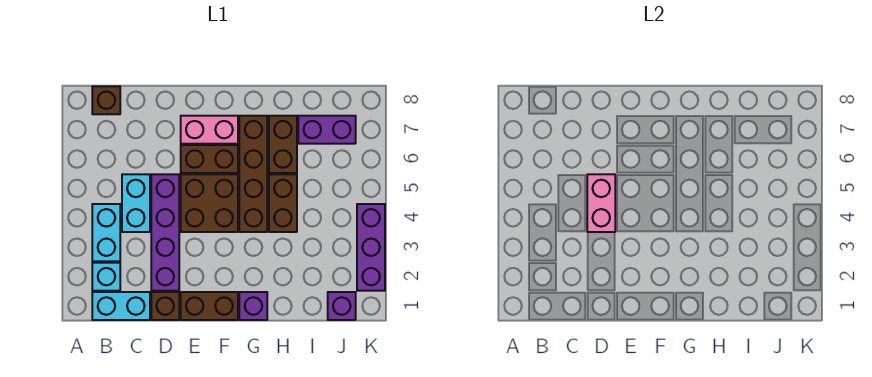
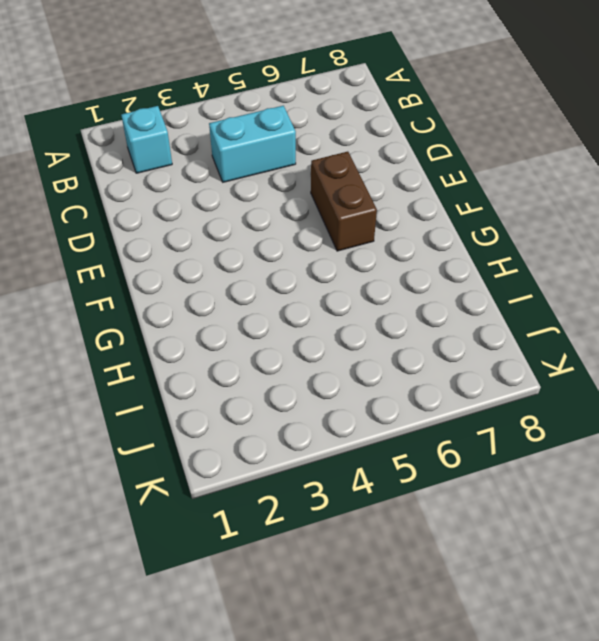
none -> cyan 1x2 brick [92,292,150,320]
none -> cyan 1x2 brick [92,204,120,261]
none -> brown 1x1 brick [92,86,120,114]

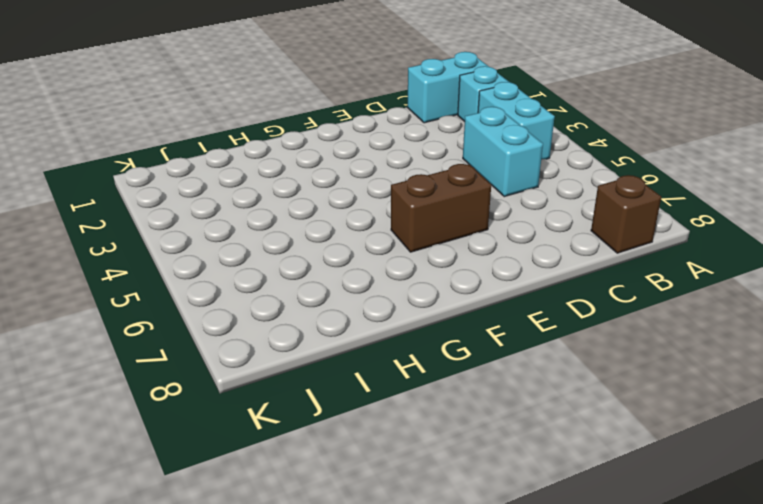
none -> brown 1x1 brick [151,292,179,320]
none -> purple 1x4 brick [151,174,179,291]
none -> brown 1x2 brick [181,292,238,320]

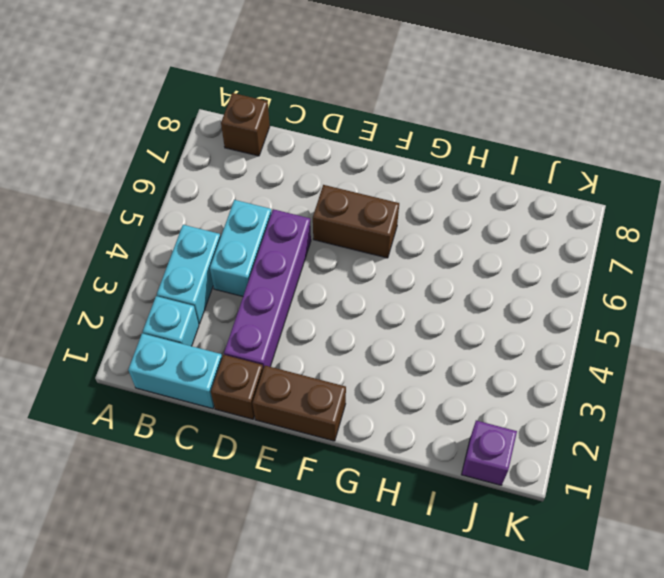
none -> brown 2x2 brick [181,174,238,232]
none -> pink 1x2 brick [181,116,238,144]
none -> purple 1x1 brick [239,292,267,320]

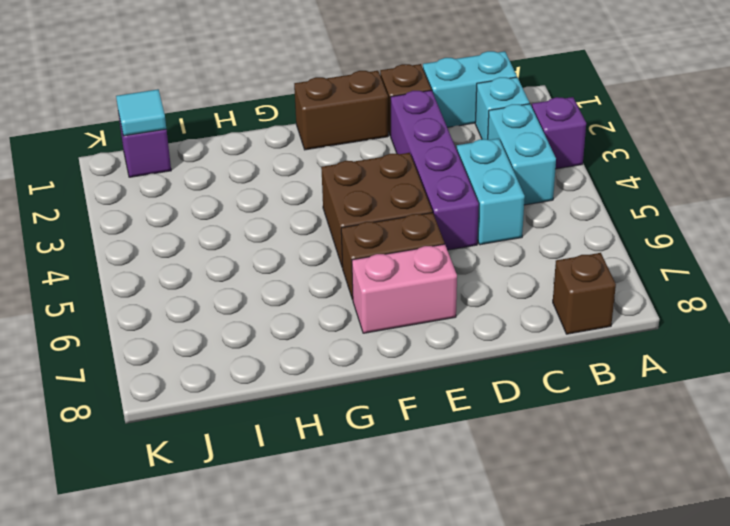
purple 1x1 brick [532,97,586,169] -> purple 1x1 brick moved to [239,292,267,320]
cyan 1x1 tile [116,89,166,136] -> none
none -> brown 1x4 brick [239,116,267,232]
none -> brown 1x2 brick [269,174,297,232]
none -> brown 1x2 brick [269,116,297,173]

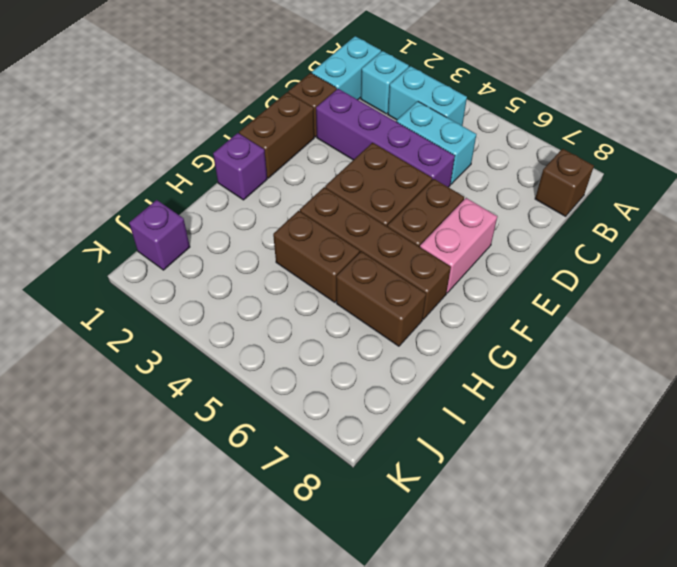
none -> purple 1x2 brick [298,116,356,144]
none -> purple 1x3 brick [357,204,385,291]
none -> pink 1x2 brick [587,174,615,232]

